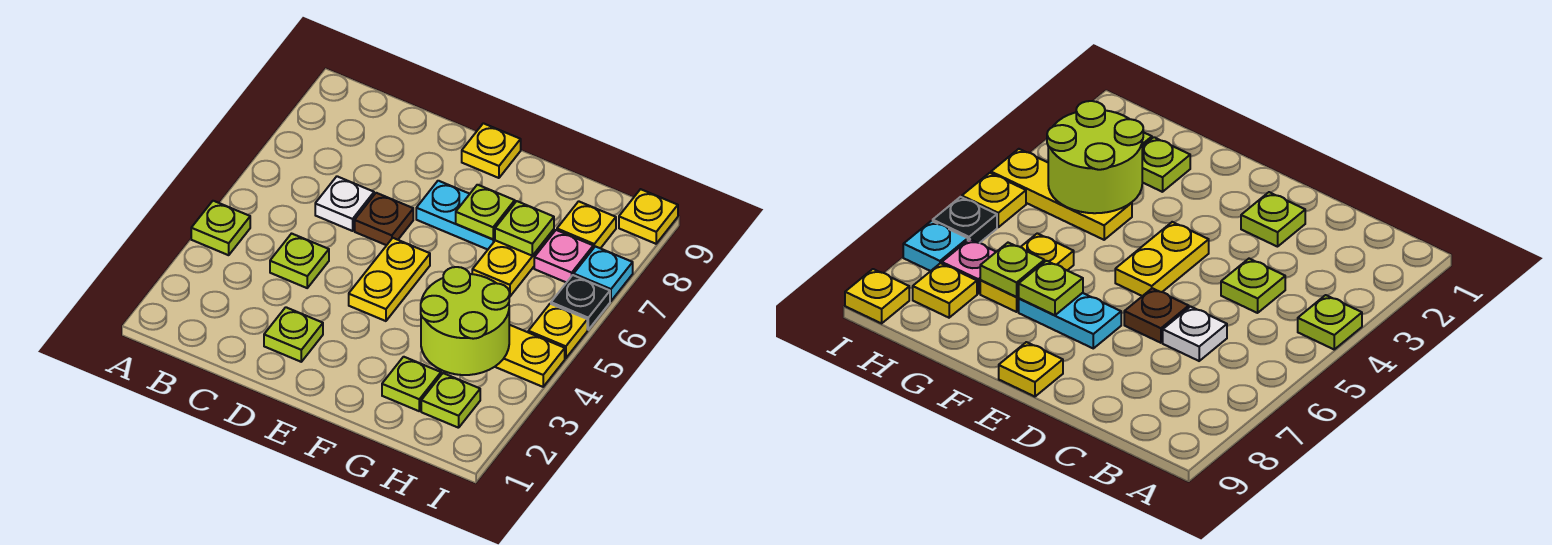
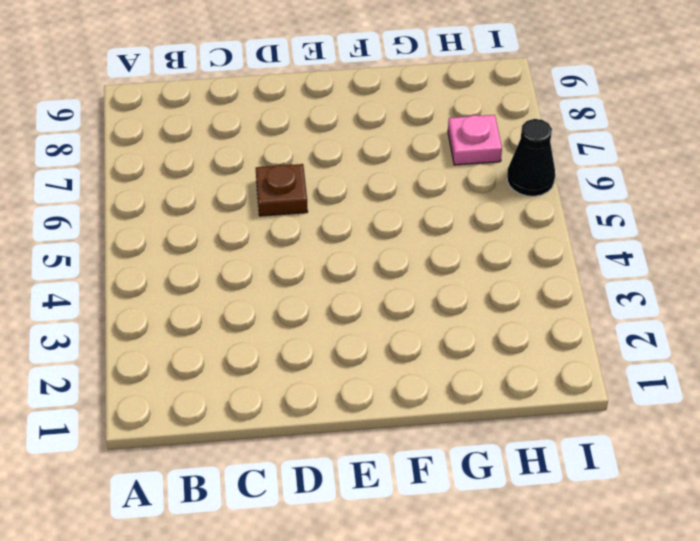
black 1x1 cone [507,119,555,196] -> black 1x1 plate [551,275,610,330]
none -> lime 1x1 plate [191,201,250,255]
none -> lime 1x1 plate [270,234,329,288]
none -> white 1x1 plate [315,176,374,231]

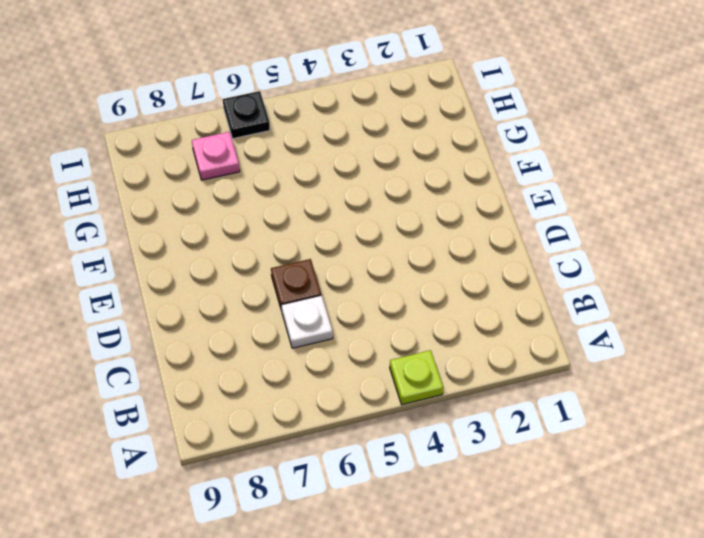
none -> lime 1x1 plate [270,234,329,288]
none -> lime 1x1 plate [264,307,323,362]
none -> yellow 1x2 plate [349,238,430,321]

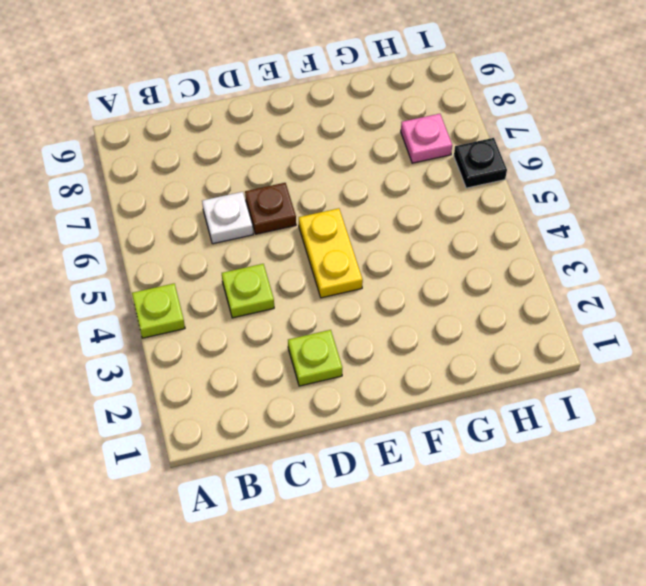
none -> cyan 1x2 plate [416,181,495,250]
none -> yellow 1x1 plate [462,123,521,178]
none -> lime 1x1 plate [382,357,441,411]

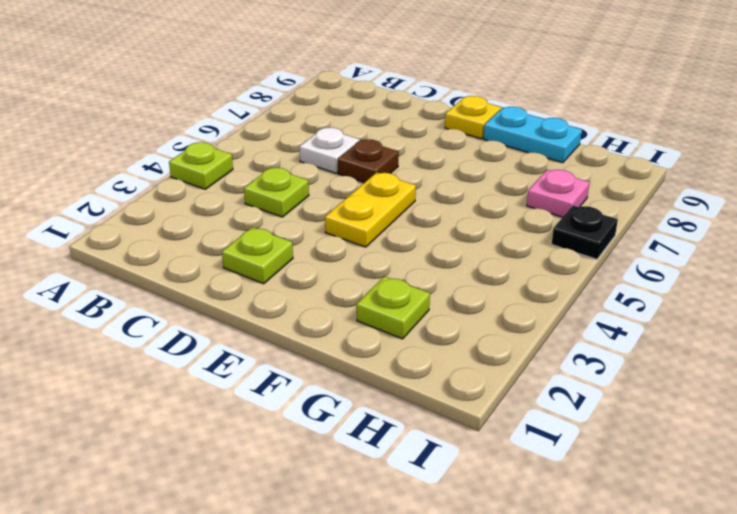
cyan 1x2 plate [484,107,582,163] -> cyan 1x2 plate moved to [416,181,495,250]
none -> yellow 1x3 plate [495,325,565,387]
none -> yellow 1x2 plate [472,229,554,297]
none -> lime 1x1 plate [421,373,480,428]

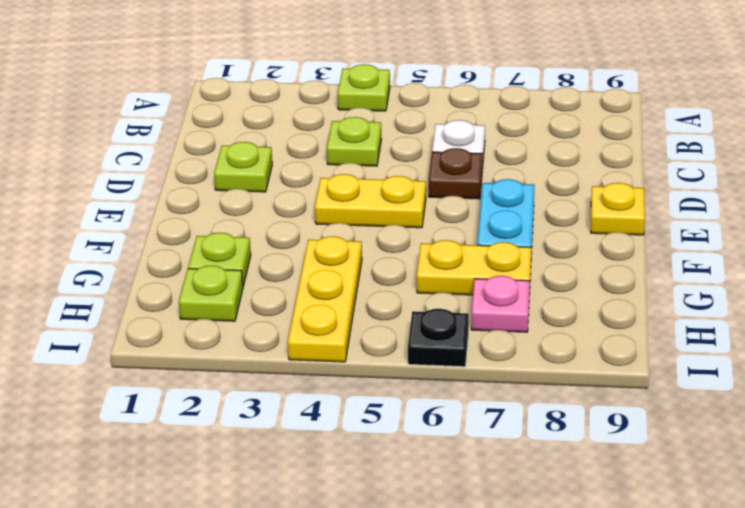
none -> yellow 1x1 plate [557,201,616,248]
none -> yellow 1x1 plate [528,304,587,358]
none -> cyan 1x1 plate [574,246,633,301]

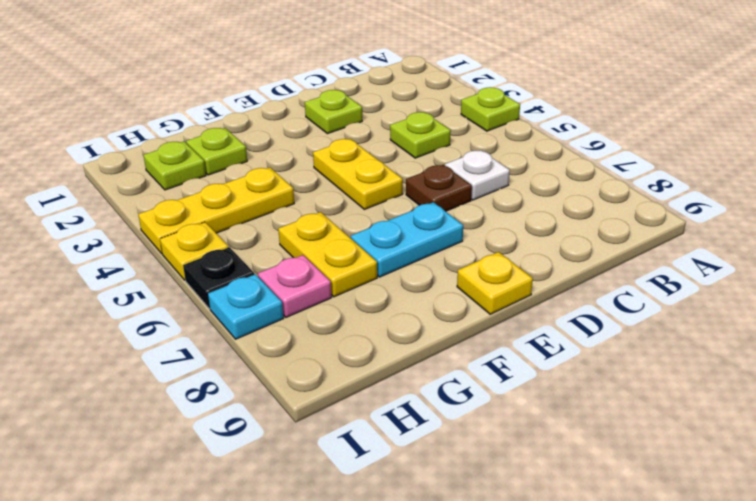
none -> yellow 1x1 plate [557,201,616,248]
none -> yellow 1x1 plate [619,189,678,244]
none -> lime 1x1 plate [456,185,515,239]

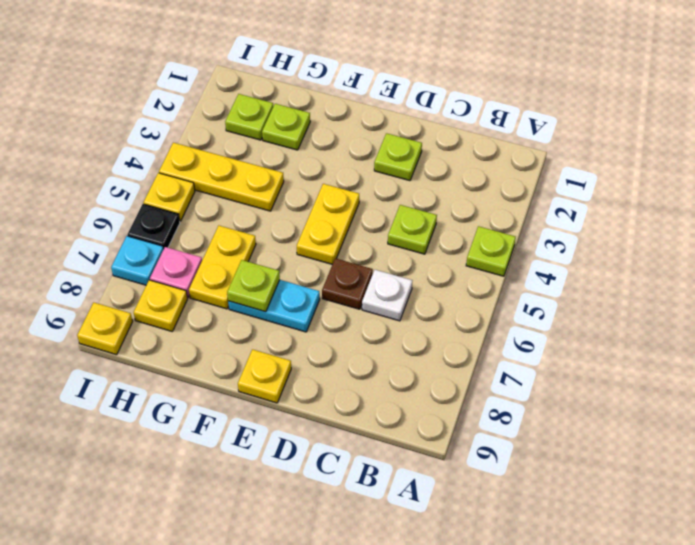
none -> lime 2x2 round brick [421,267,509,375]
none -> lime 1x1 plate [495,201,554,256]

